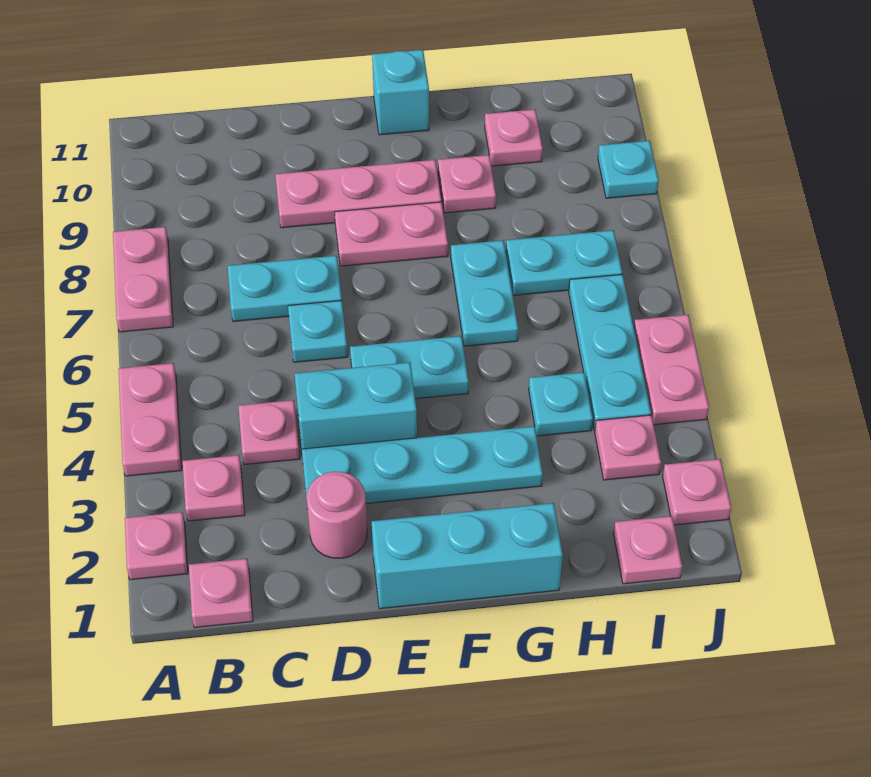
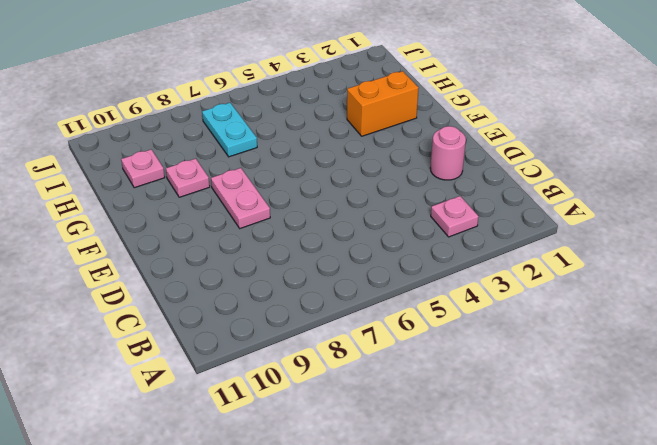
orange 1x2 brick [347,71,419,136] -> cyan 1x4 plate [302,426,543,503]
none -> pink 1x1 plate [125,512,188,580]
none -> pink 1x2 plate [119,363,182,476]
none -> pink 1x2 plate [113,227,173,332]

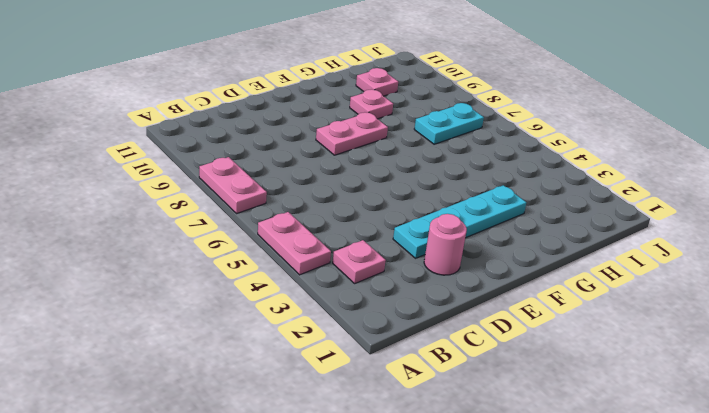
none -> pink 1x1 plate [125,512,188,580]
none -> pink 1x1 plate [189,559,253,628]
none -> pink 1x1 plate [239,400,300,465]

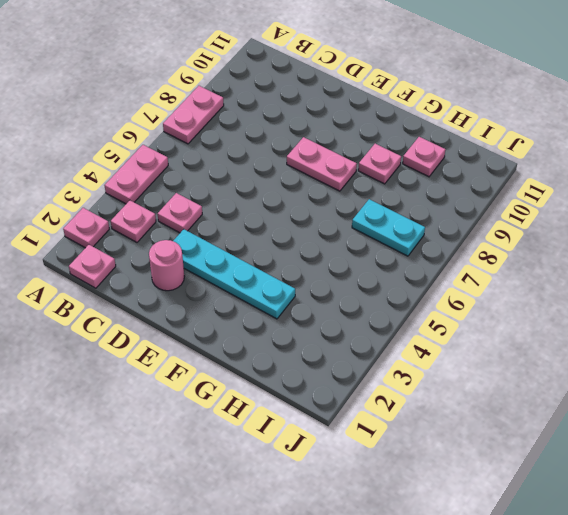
none -> cyan 1x2 plate [228,256,342,321]
none -> cyan 1x2 brick [295,362,417,449]
none -> cyan 1x1 plate [288,301,348,362]

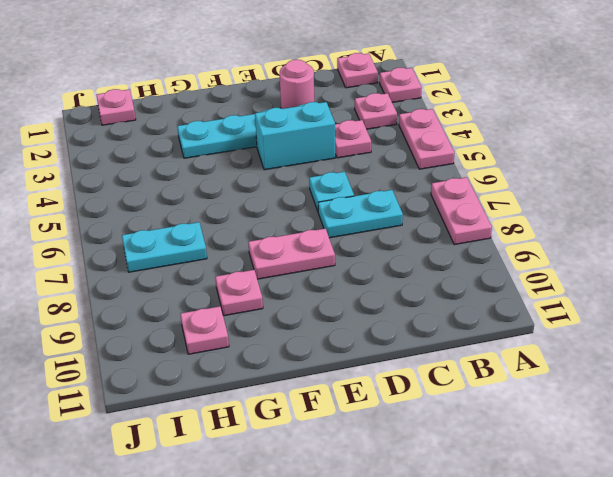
none -> pink 1x3 plate [275,160,441,228]
none -> cyan 1x3 brick [372,503,563,609]
none -> cyan 1x2 plate [350,336,469,399]

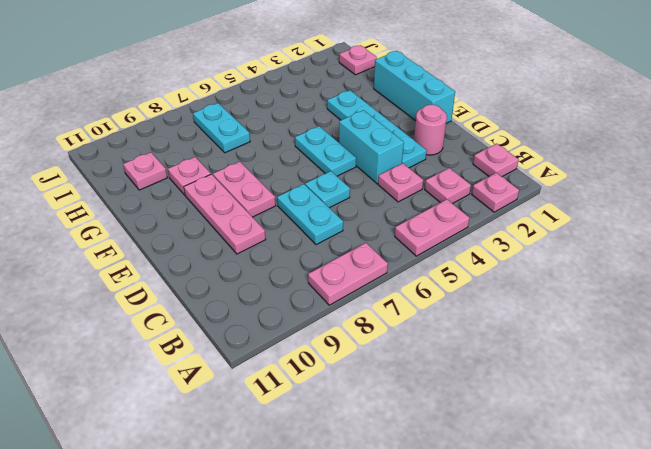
none -> cyan 1x1 brick [372,50,429,135]
none -> cyan 1x2 plate [451,240,518,346]
none -> cyan 1x1 plate [529,372,593,436]

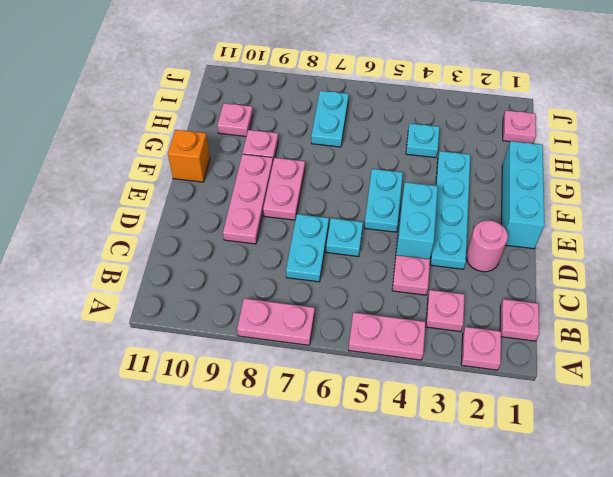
orange 1x1 brick [168,130,210,182] -> cyan 1x1 brick [372,50,429,135]
none -> cyan 1x2 plate [451,240,518,346]
none -> pink 1x1 plate [595,415,661,480]
none -> cyan 1x3 plate [569,274,651,430]

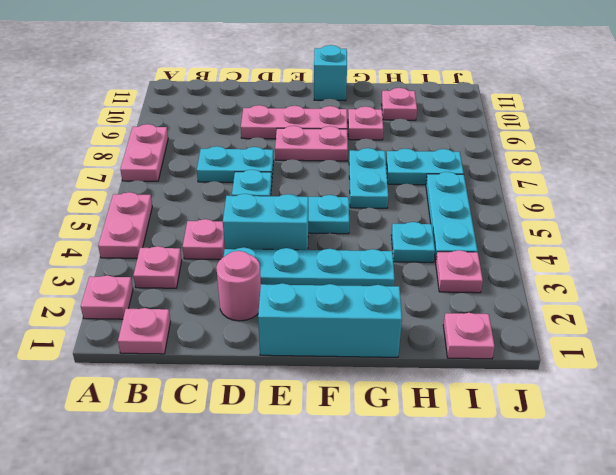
none -> pink 1x1 plate [663,459,731,525]
none -> pink 1x2 plate [634,315,709,425]
none -> cyan 1x1 plate [598,141,659,198]

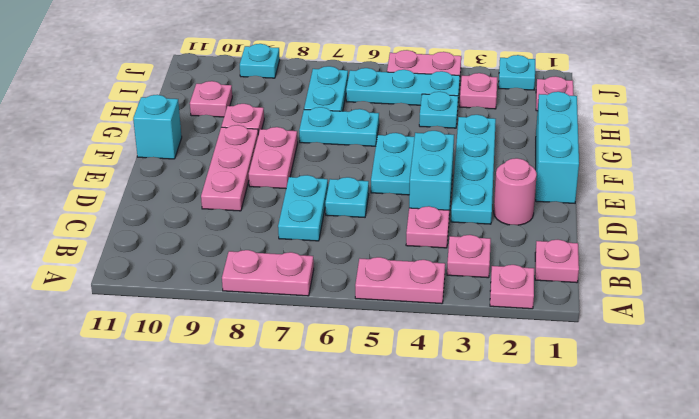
cyan 1x1 plate [499,55,535,90] -> pink 1x1 plate [663,459,731,525]

